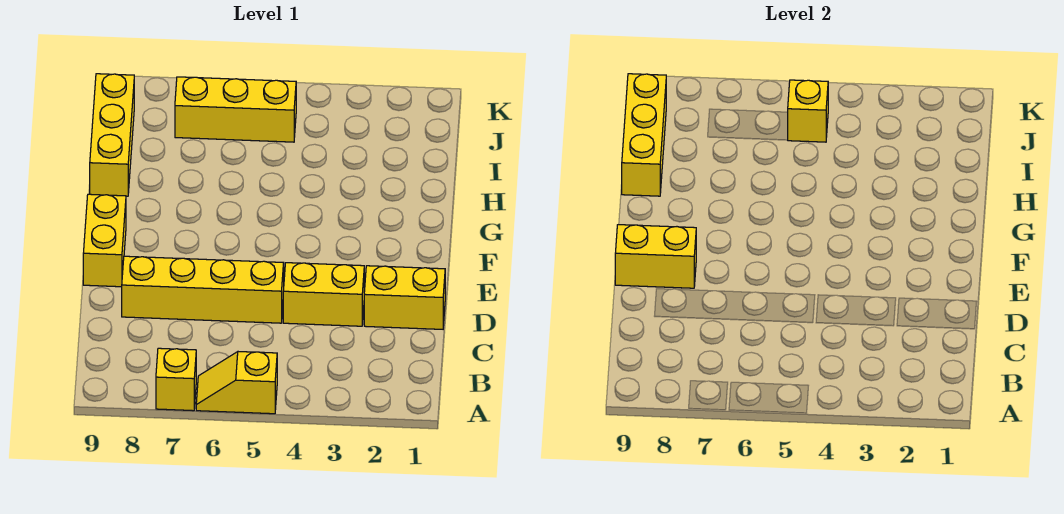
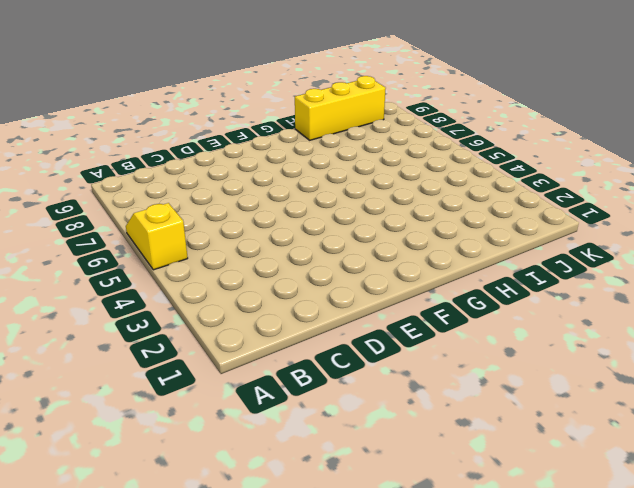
none -> yellow 1x1 brick [156,348,196,411]
none -> yellow 1x2 brick [364,266,445,329]

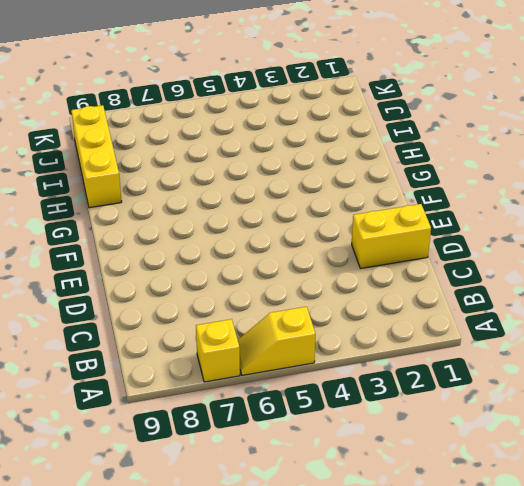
none -> yellow 1x2 brick [283,263,364,326]
none -> yellow 1x4 brick [122,256,284,323]

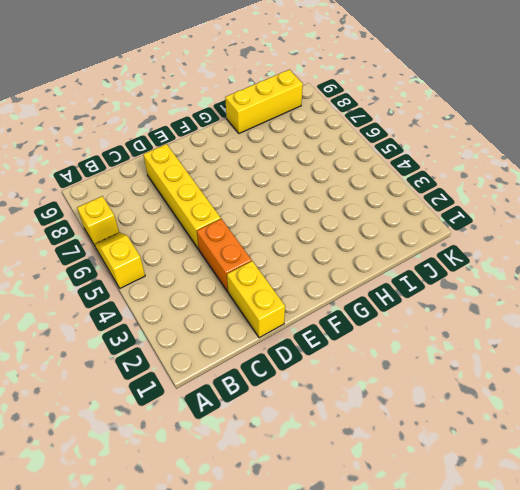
orange 1x2 brick [197,219,252,292] -> yellow 1x2 brick [283,263,364,326]
none -> yellow 1x2 brick [83,194,126,287]
none -> yellow 1x3 brick [175,77,296,142]

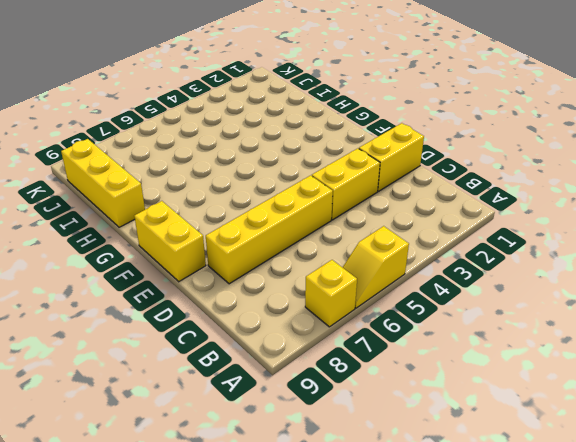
none -> yellow 1x3 brick [175,77,296,142]
none -> yellow 1x2 brick [615,225,696,288]

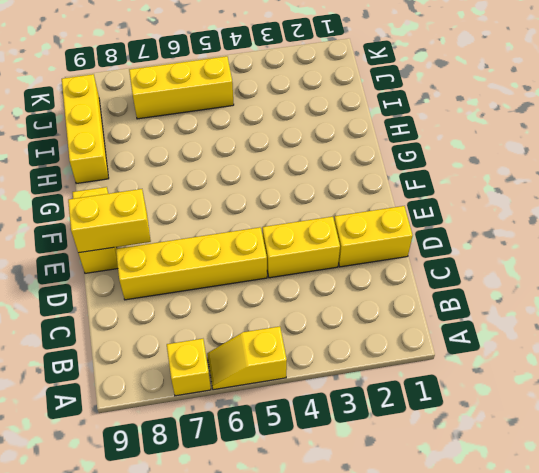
none -> yellow 1x3 brick [622,74,666,196]
none -> yellow 1x1 brick [788,80,828,142]

